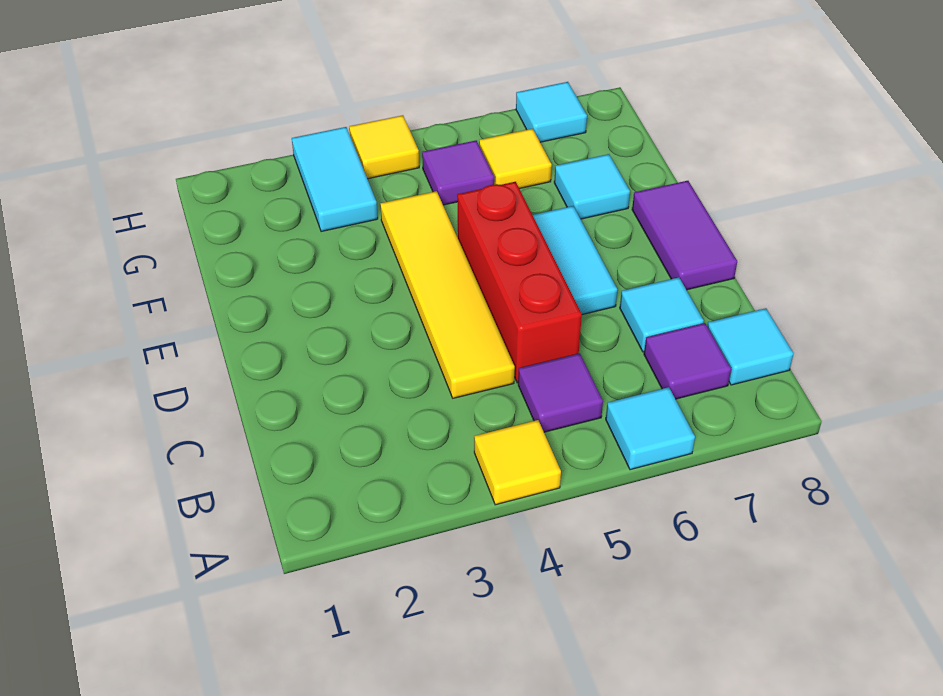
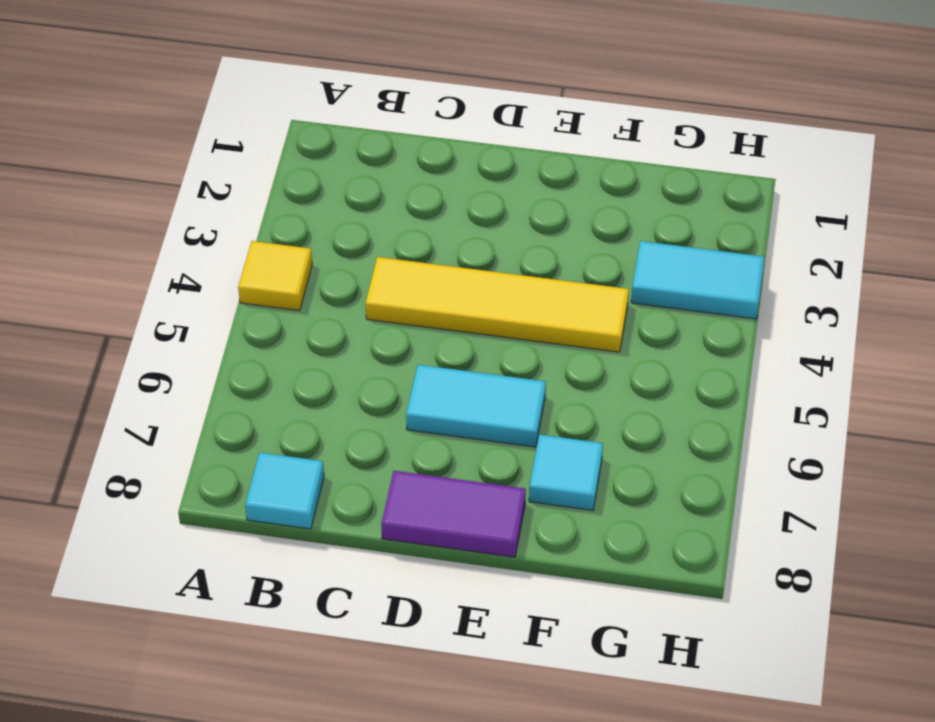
none -> cyan 1x1 tile [606,387,695,470]
none -> purple 1x1 tile [518,353,603,432]
none -> purple 1x1 tile [644,323,731,399]

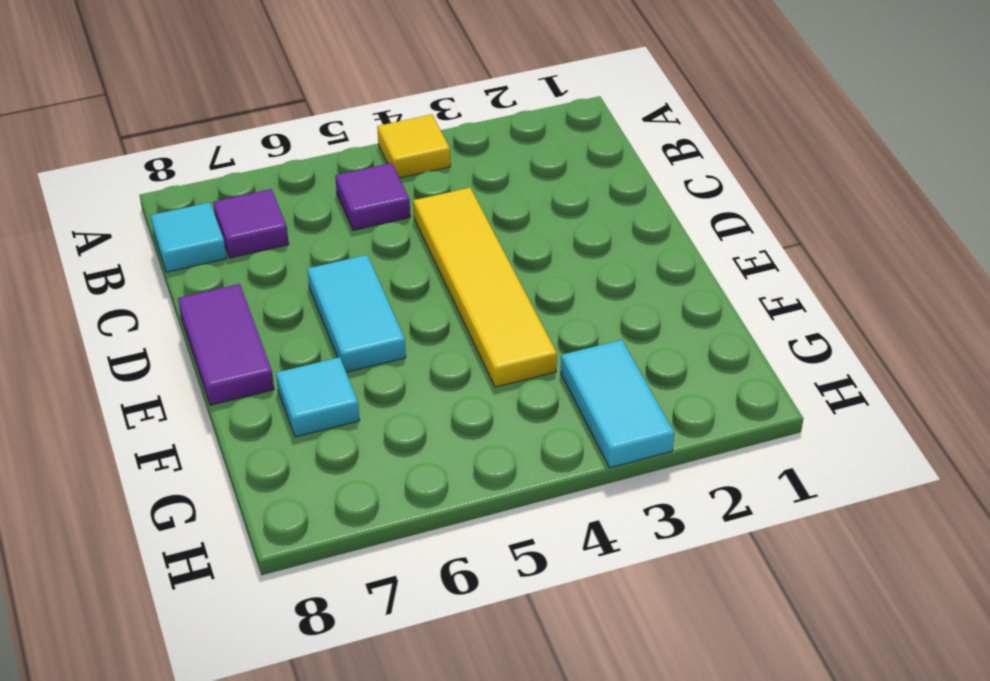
none -> cyan 1x1 tile [606,387,695,470]
none -> red 1x3 brick [457,182,582,383]
none -> cyan 1x1 tile [620,277,704,352]

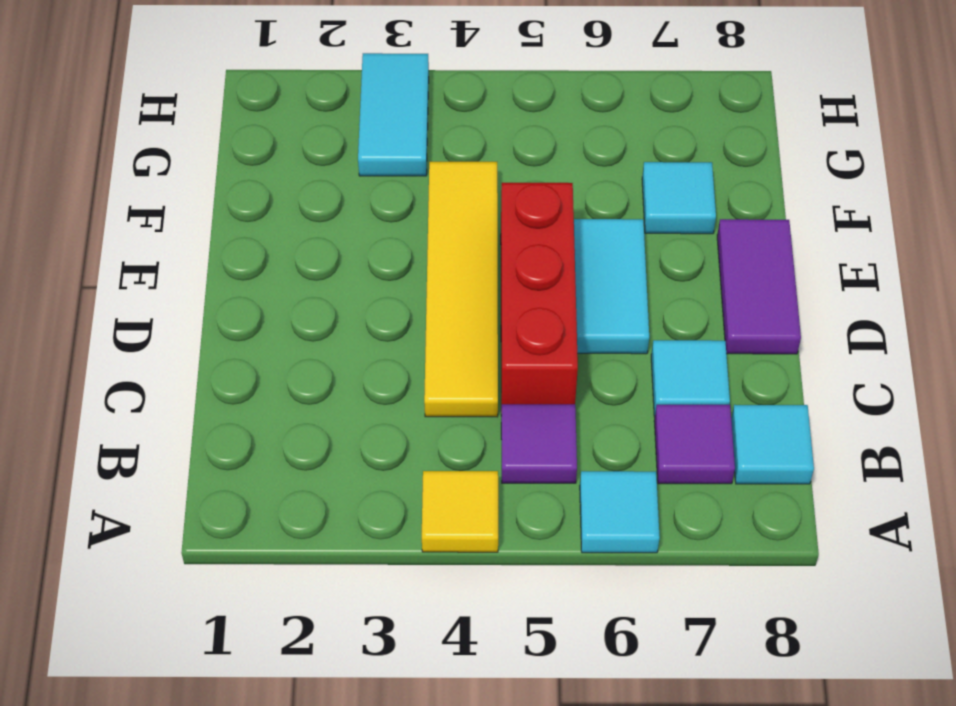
none -> purple 1x1 tile [422,140,494,205]
none -> yellow 1x1 tile [479,129,552,189]
none -> yellow 1x1 tile [349,115,419,179]

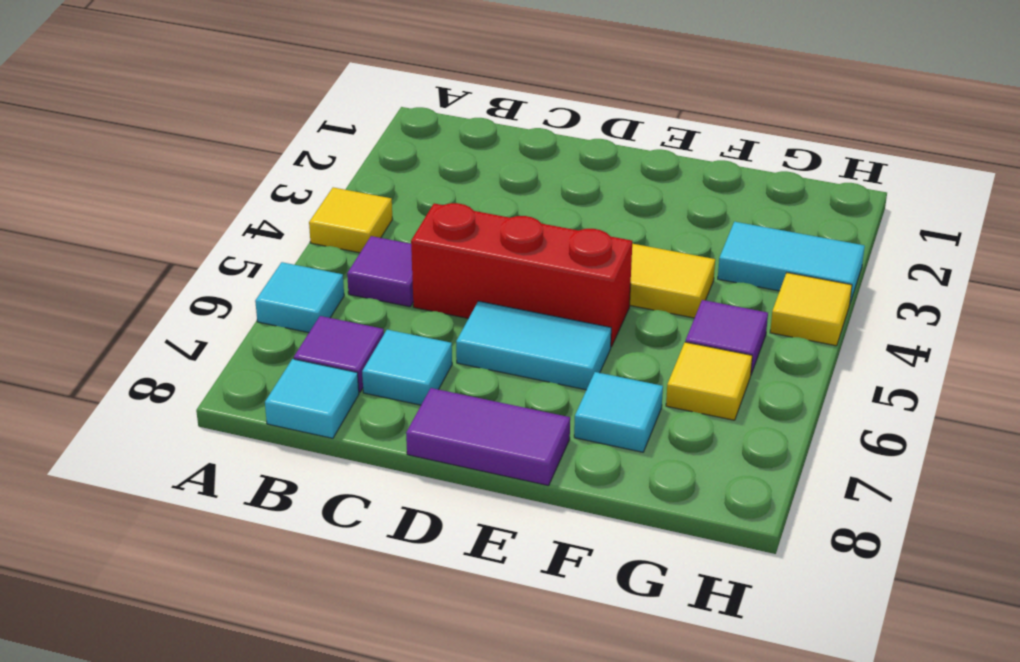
none -> cyan 1x1 tile [516,82,587,142]

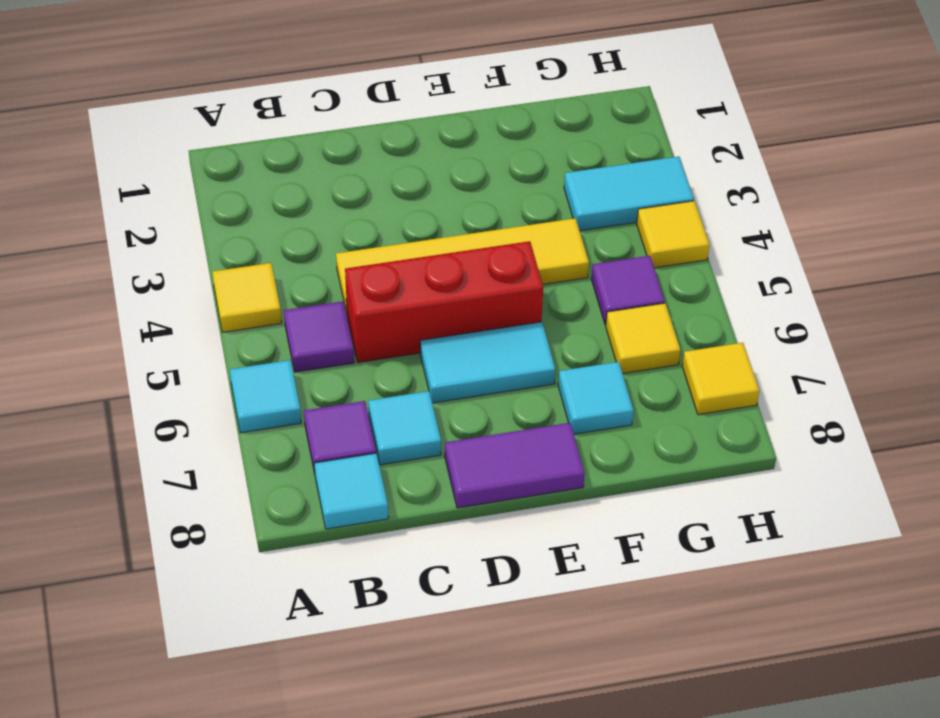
yellow 1x1 tile [682,343,759,415] -> cyan 1x1 tile [516,82,587,142]

